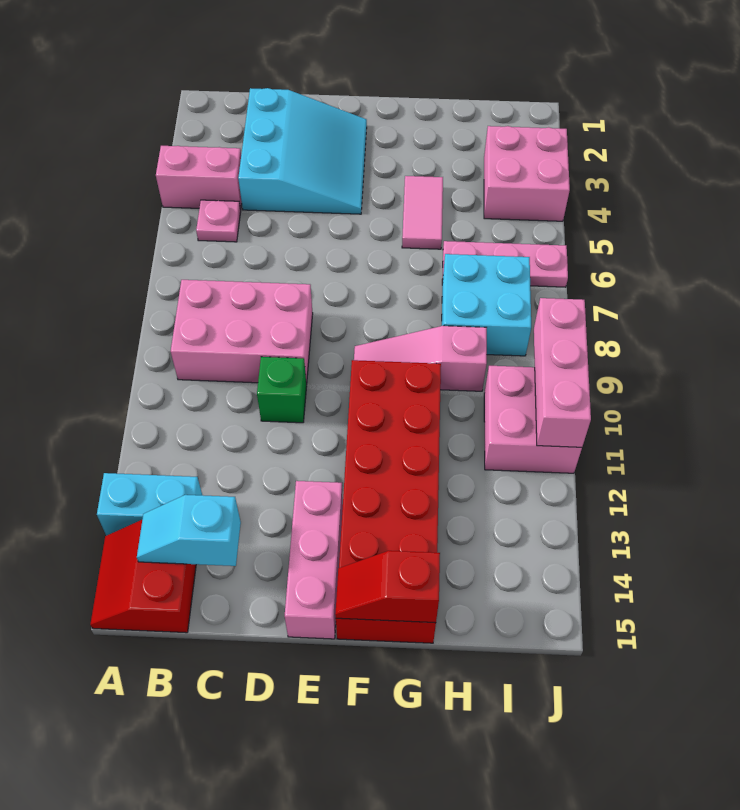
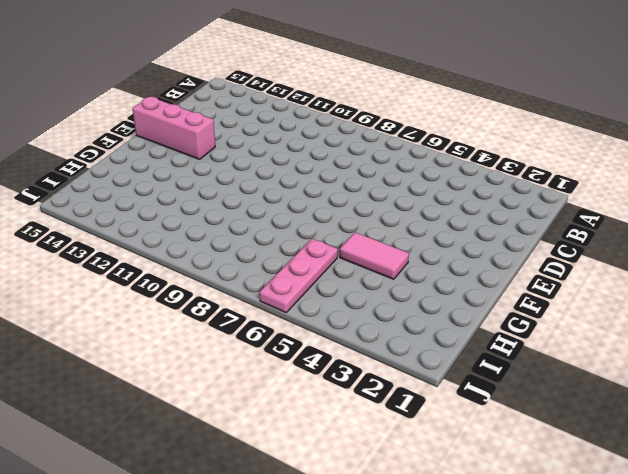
none -> pink 1x2 brick [156,146,242,210]
none -> cyan 1x2 brick [97,473,202,536]
none -> red 2x2 slope [90,520,196,633]

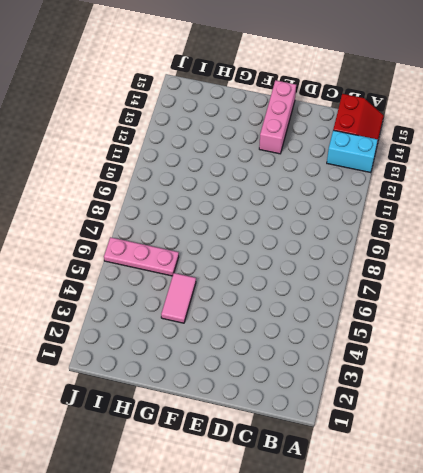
none -> pink 1x2 brick [156,146,242,210]
none -> pink 1x1 plate [196,200,241,242]
none -> pink 2x3 brick [171,280,313,384]

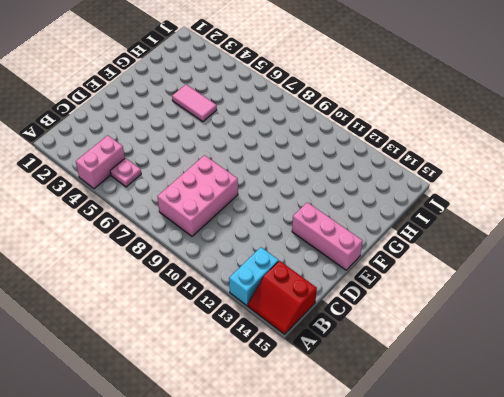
none -> cyan 3x3 slope [238,88,367,214]
none -> green 1x1 brick [257,357,307,423]
none -> pink 1x3 slope [354,326,487,391]

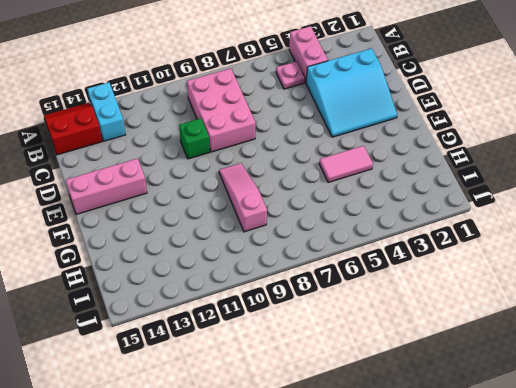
none -> red 2x6 brick [336,360,441,643]
none -> pink 1x3 plate [442,241,568,287]
none -> cyan 2x2 brick [442,254,531,356]

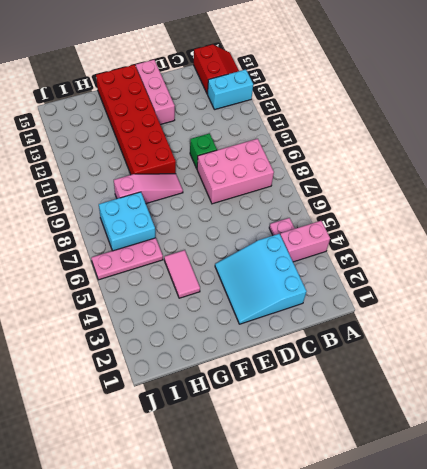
none -> pink 2x2 brick [484,126,570,221]
none -> pink 2x2 brick [484,366,582,473]
none -> cyan 1x2 slope [137,495,241,566]

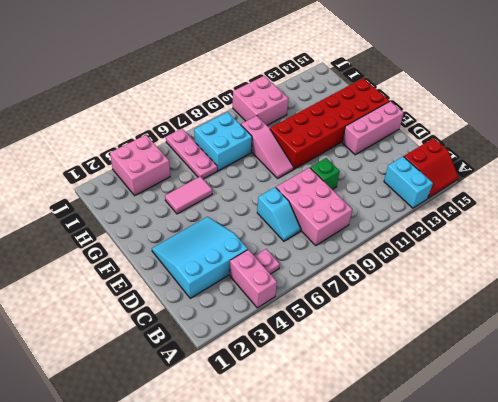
cyan 1x2 slope [257,187,301,241] -> cyan 1x2 slope moved to [137,495,241,566]
none -> red 1x2 slope [335,551,440,623]
none -> pink 1x3 brick [534,298,591,447]

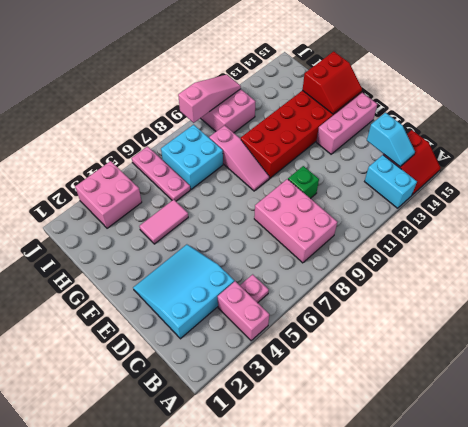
red 2x2 slope [303,51,362,114] -> red 1x2 slope [335,551,440,623]
pink 1x3 slope [178,74,241,123] -> pink 1x3 brick [534,298,591,447]

